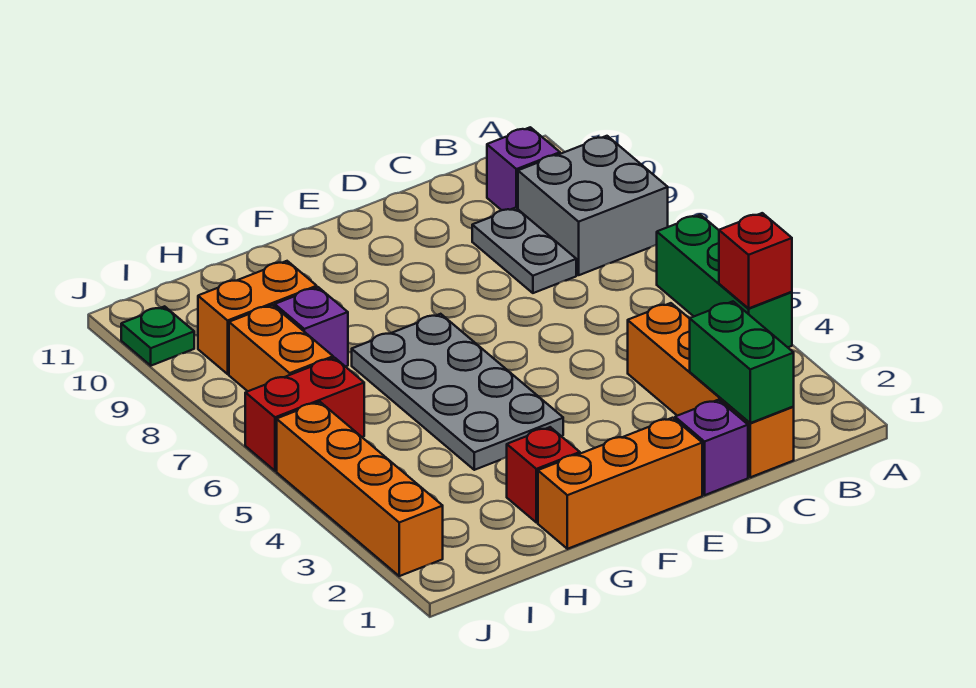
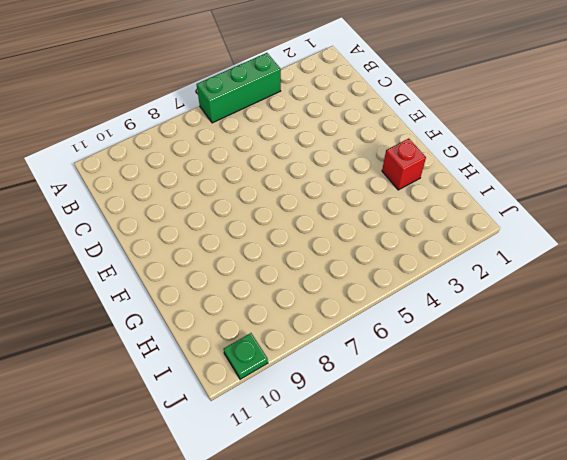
none -> grey 2x2 brick [518,136,668,275]
none -> purple 1x1 brick [487,127,560,210]
none -> orange 1x4 brick [628,303,794,477]

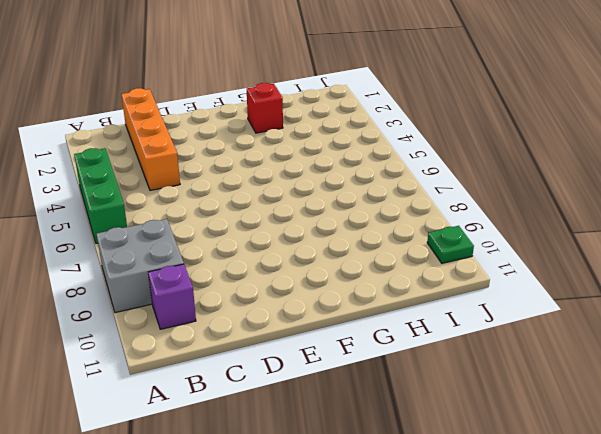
none -> grey 1x2 plate [472,208,576,293]
none -> purple 1x1 brick [675,400,748,495]
none -> orange 1x3 brick [538,418,702,549]

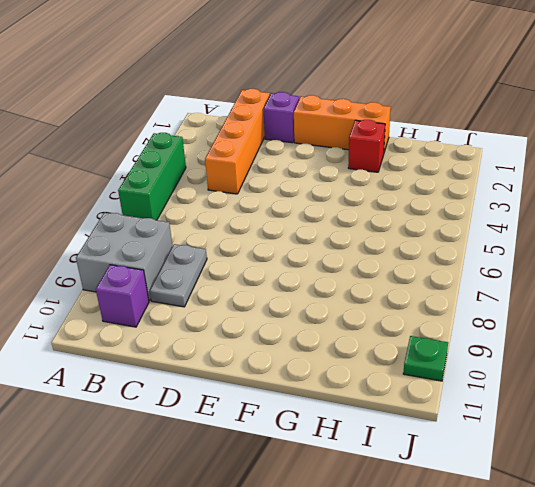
none -> grey 2x4 plate [352,314,563,470]
none -> purple 1x1 brick [275,287,348,367]
none -> orange 1x2 brick [198,261,317,374]

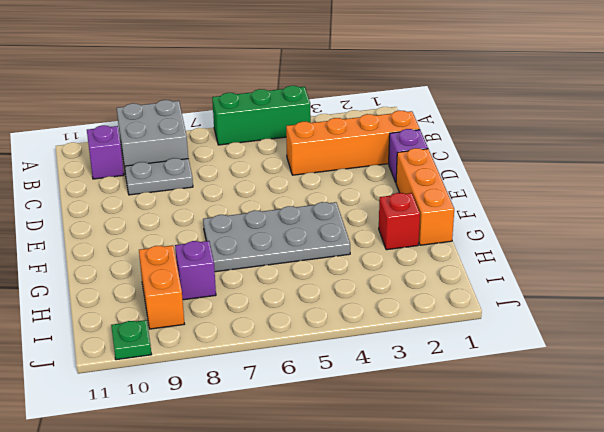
none -> red 1x2 brick [245,358,364,471]
none -> orange 1x2 brick [229,305,333,391]
none -> orange 1x4 brick [277,402,443,576]

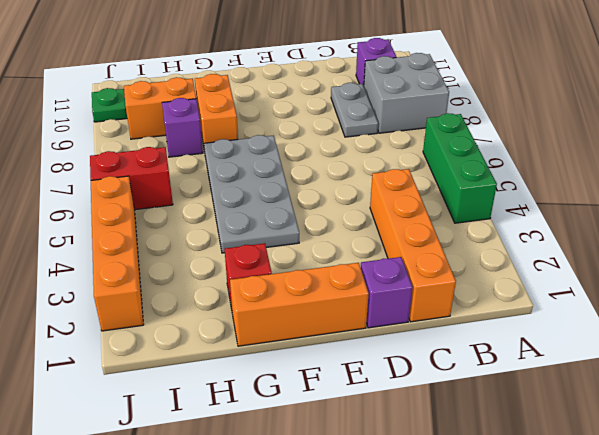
orange 1x2 brick [195,74,238,146] -> orange 1x2 brick moved to [229,305,333,391]
none -> red 1x1 brick [719,213,792,308]
none -> green 1x2 brick [690,302,794,423]

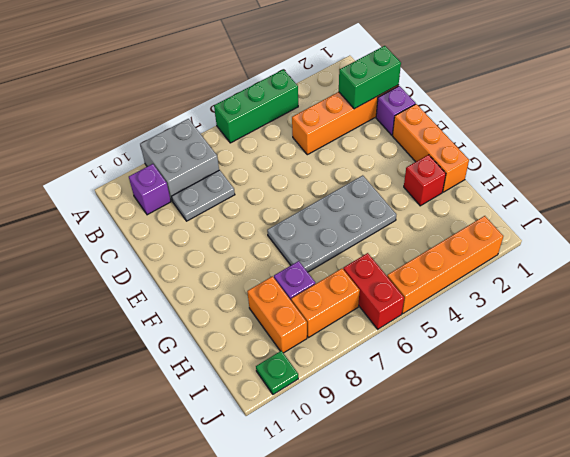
none -> red 1x1 brick [719,213,792,308]

